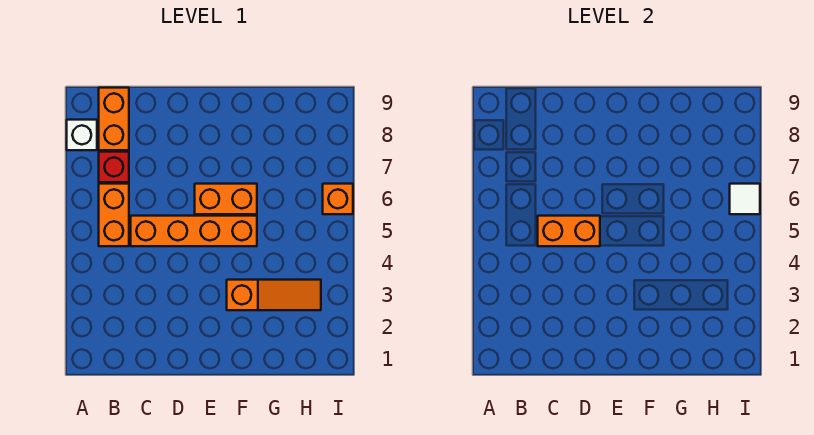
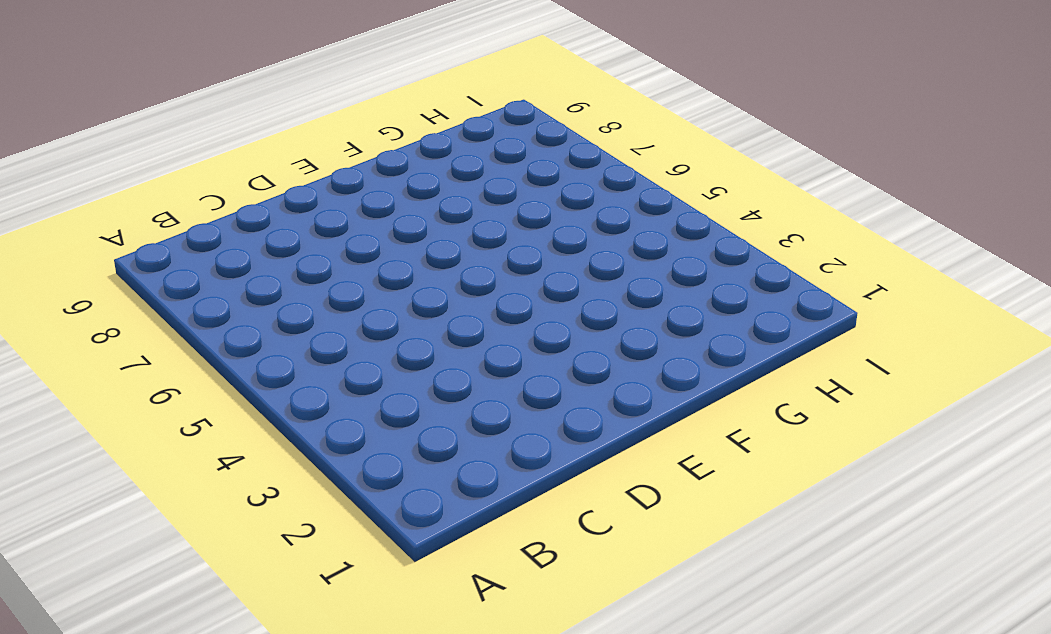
none -> white 1x1 brick [67,120,97,150]
none -> orange 1x2 brick [99,184,129,246]

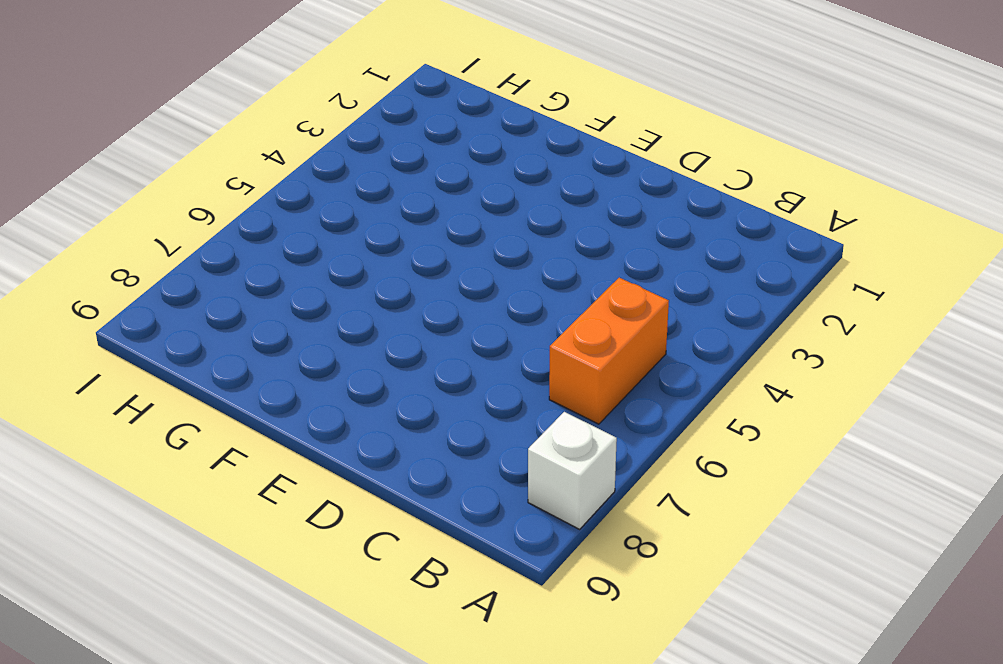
none -> red 1x1 brick [99,152,129,182]
none -> orange 1x2 brick [99,88,129,150]

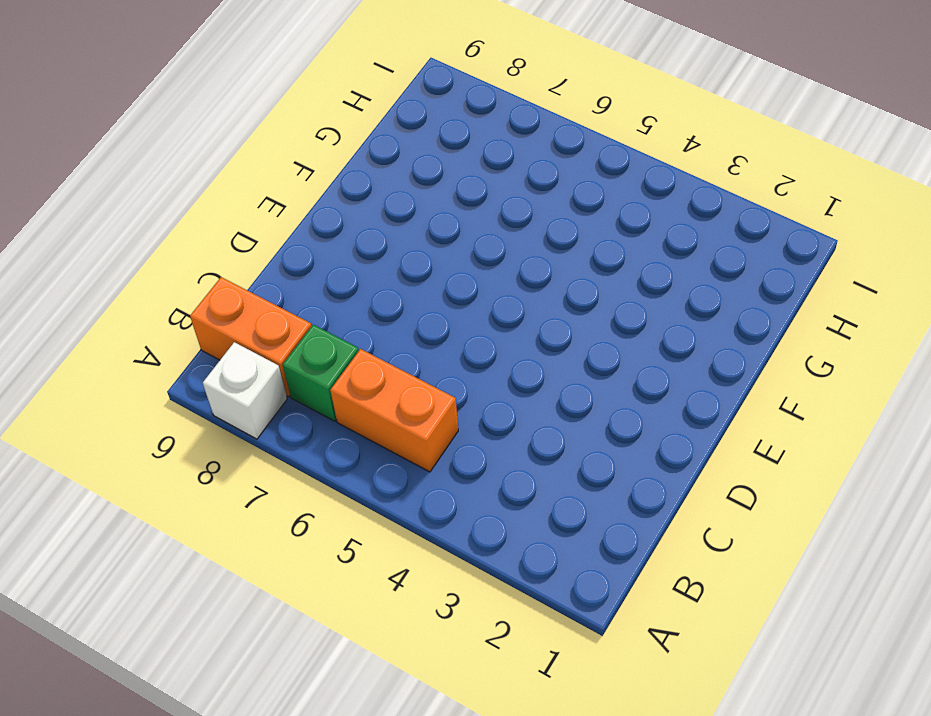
green 1x1 brick [283,325,359,421] -> red 1x1 brick [99,152,129,182]
none -> orange 1x4 brick [131,216,257,246]
none -> orange 1x2 brick [195,184,257,214]

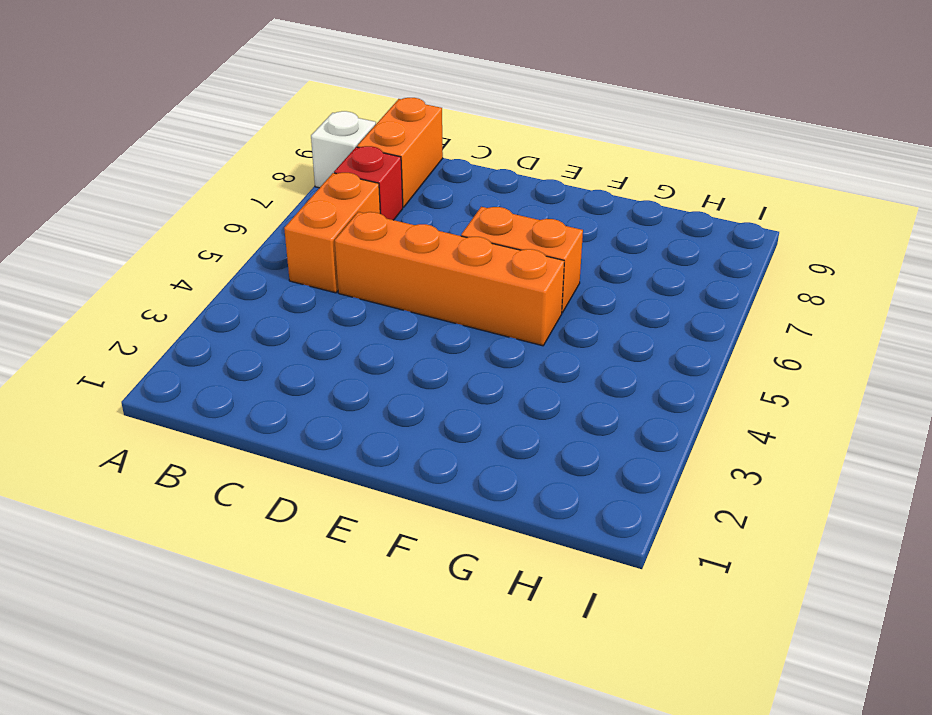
none -> orange 1x3 slope [227,280,321,310]
none -> orange 1x1 brick [323,184,353,214]

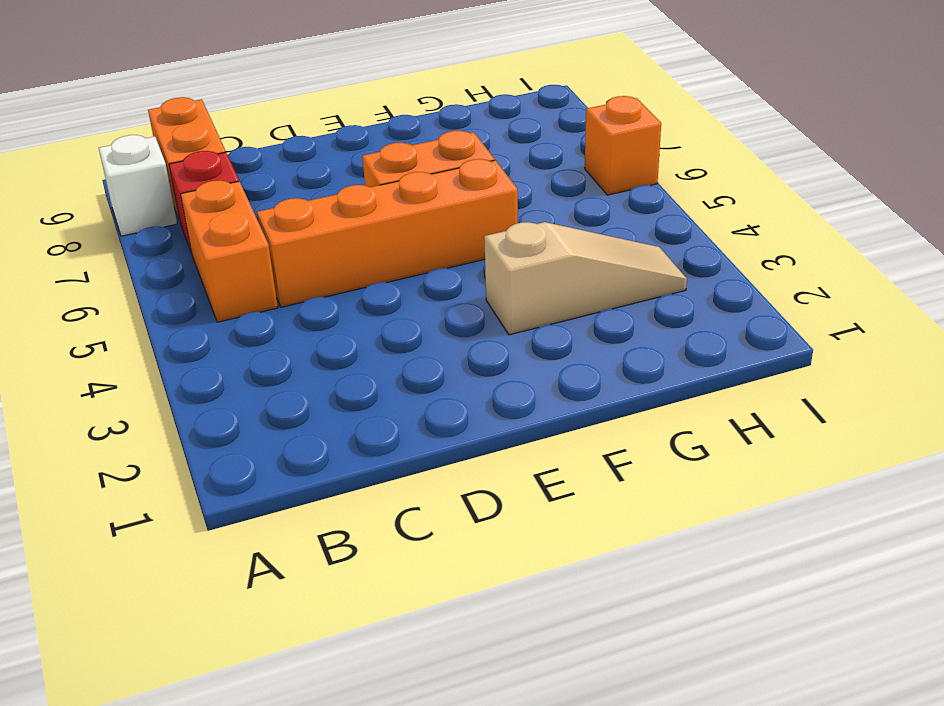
tan 1x3 slope [484,222,687,335] -> orange 1x3 slope [227,280,321,310]
none -> orange 1x2 brick [538,216,600,246]
none -> white 1x1 tile [730,184,760,214]

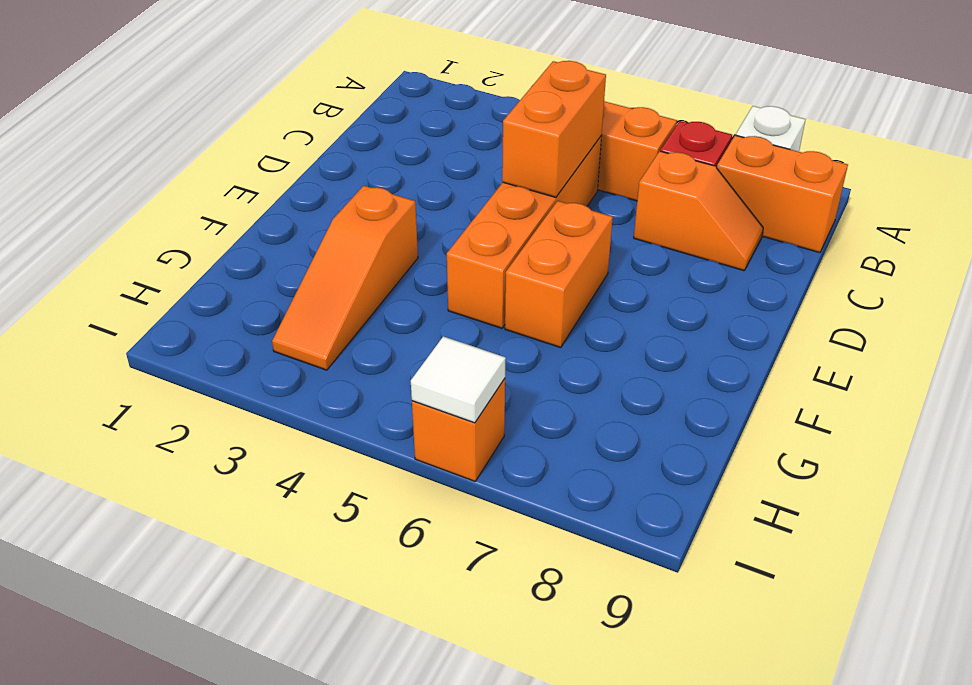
orange 1x2 slope [634,151,763,271] -> none

